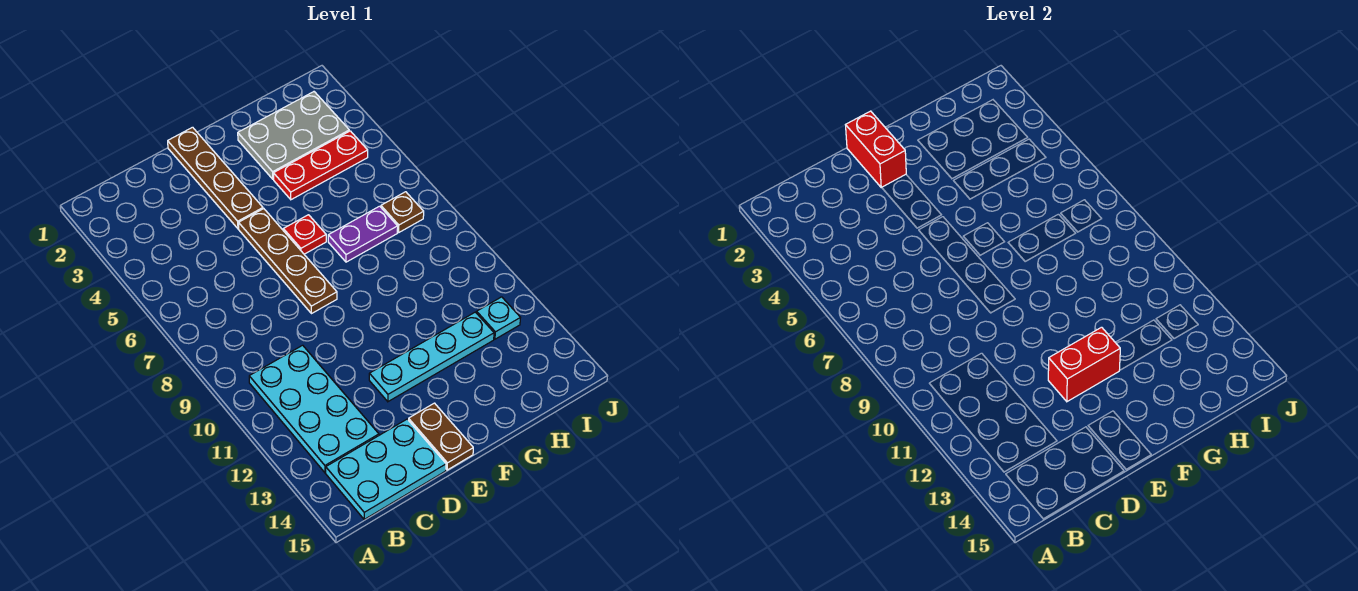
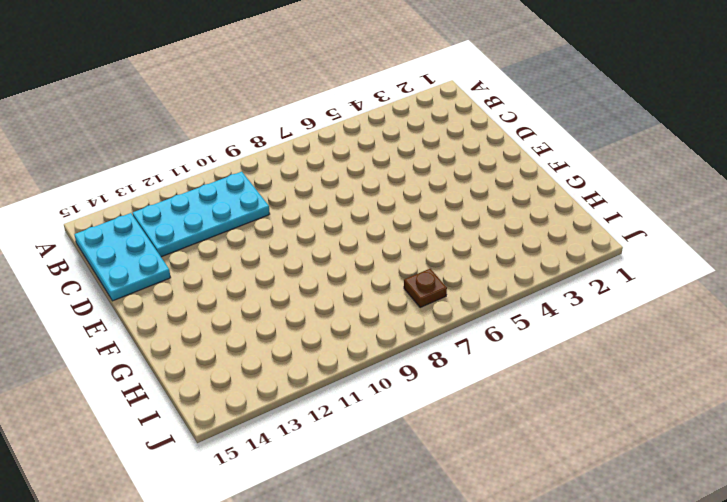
none -> brown 1x4 plate [168,127,263,229]
none -> brown 1x4 plate [239,209,337,314]
none -> cyan 1x4 plate [369,312,494,402]

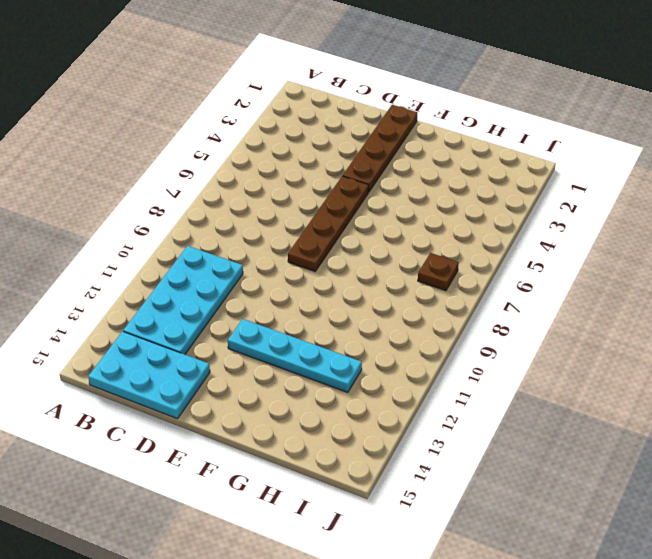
none -> brown 1x2 plate [409,403,473,470]
none -> red 1x1 plate [283,215,326,254]
none -> grey 2x3 plate [238,92,349,179]

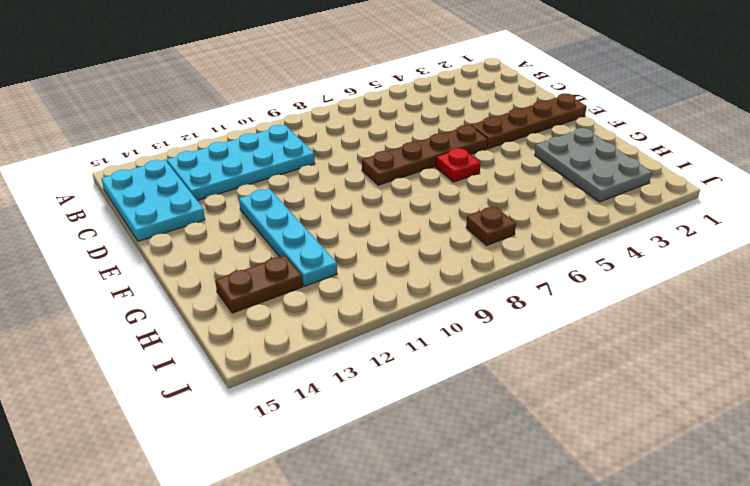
brown 1x2 plate [215,256,303,313] -> brown 1x2 plate moved to [409,403,473,470]
none -> red 1x3 plate [273,131,368,200]
none -> purple 1x2 plate [328,206,398,262]
none -> cyan 1x1 plate [477,297,520,339]

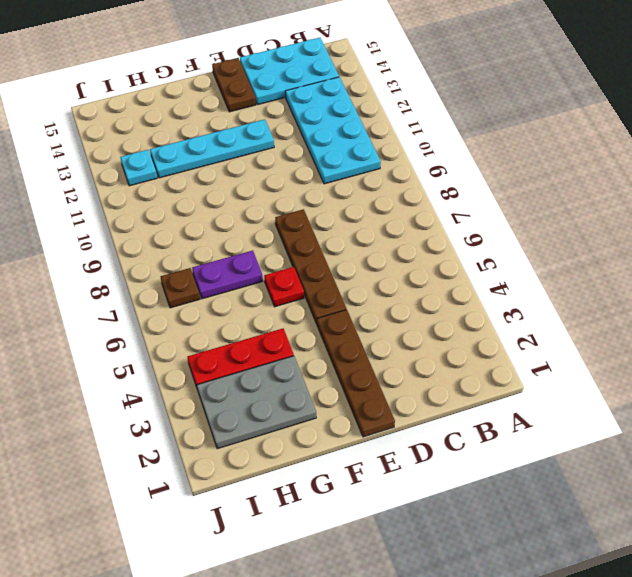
none -> red 1x2 brick [846,111,906,188]
none -> red 1x2 brick [1048,327,1120,402]

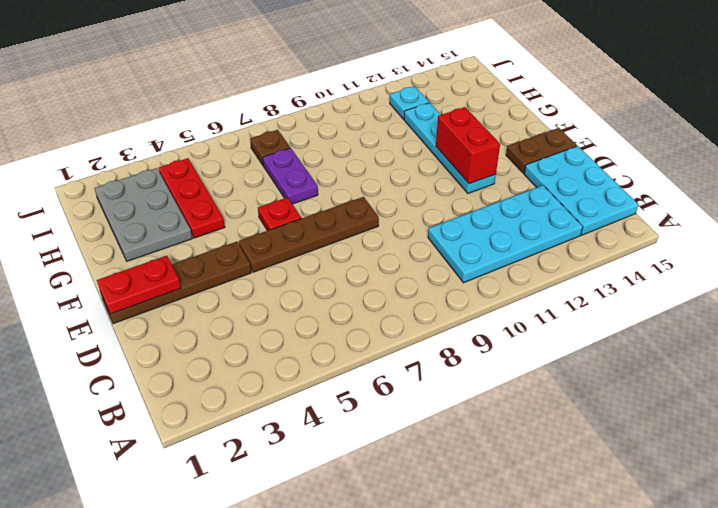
red 1x2 plate [97,256,181,314] -> red 1x2 brick [846,111,906,188]

